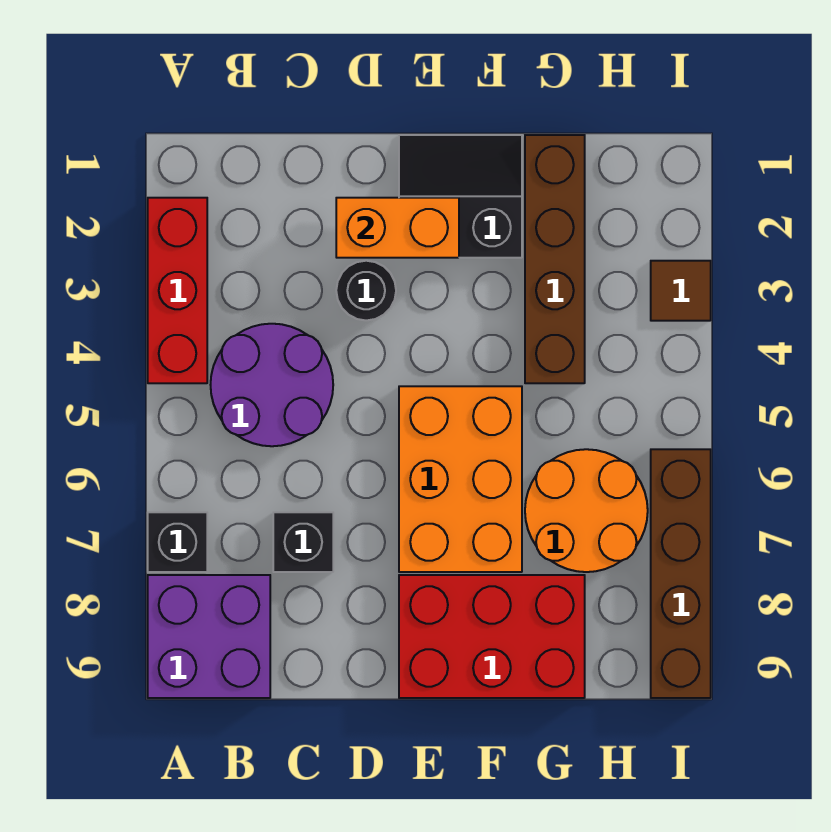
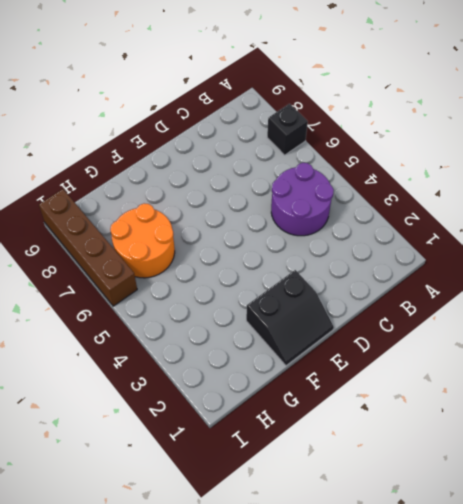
none -> red 1x3 brick [148,198,207,383]
none -> purple 2x2 brick [148,575,270,698]
none -> black 1x1 brick [273,512,333,572]

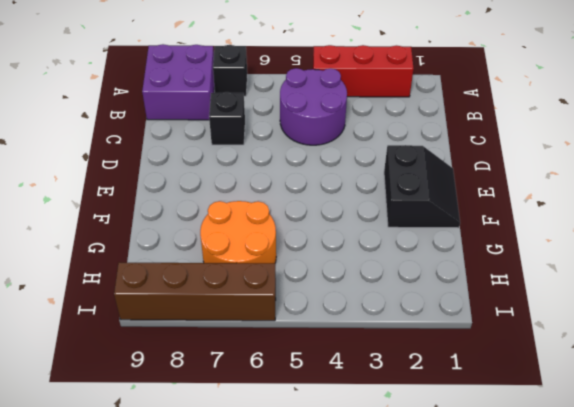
none -> black 1x1 round brick [336,261,396,320]
none -> orange 2x3 brick [399,386,522,572]
none -> red 2x3 brick [399,575,585,698]

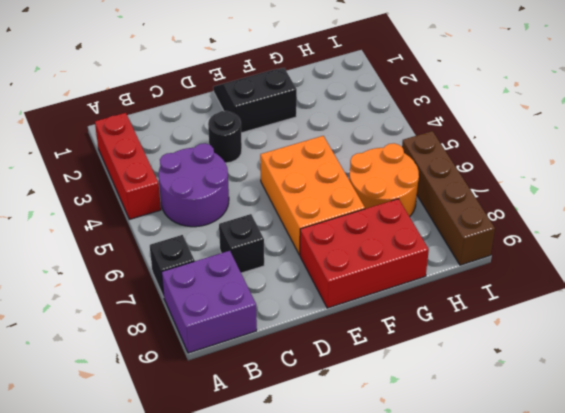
none -> brown 1x4 brick [525,135,585,383]
none -> brown 1x1 tile [651,261,711,321]
none -> orange 1x2 brick [336,198,459,258]

